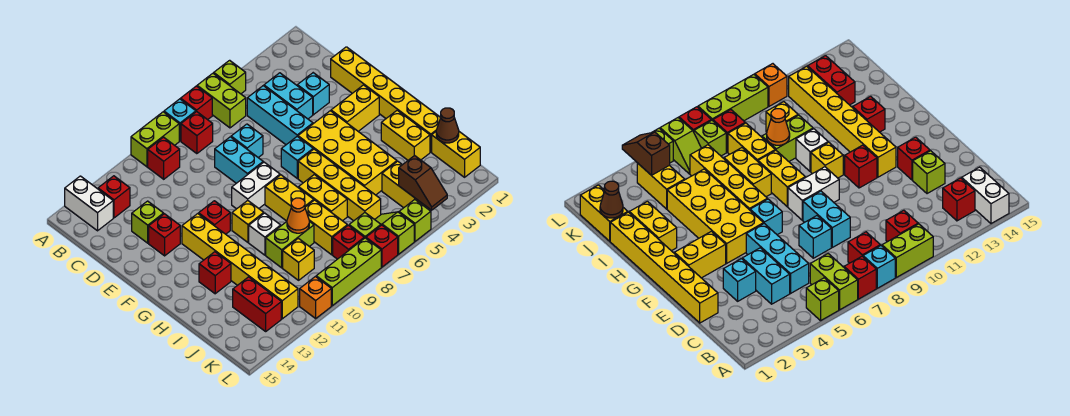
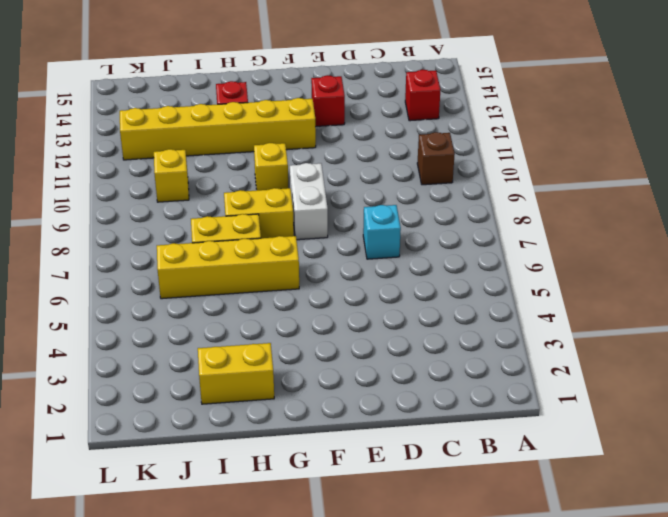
brown 1x1 brick [417,132,455,185] -> red 1x1 brick [148,137,180,179]
none -> lime 1x1 brick [214,60,246,94]
none -> lime 1x2 brick [197,73,246,128]
none -> red 1x1 brick [181,86,212,120]
none -> cyan 1x1 brick [164,99,196,141]

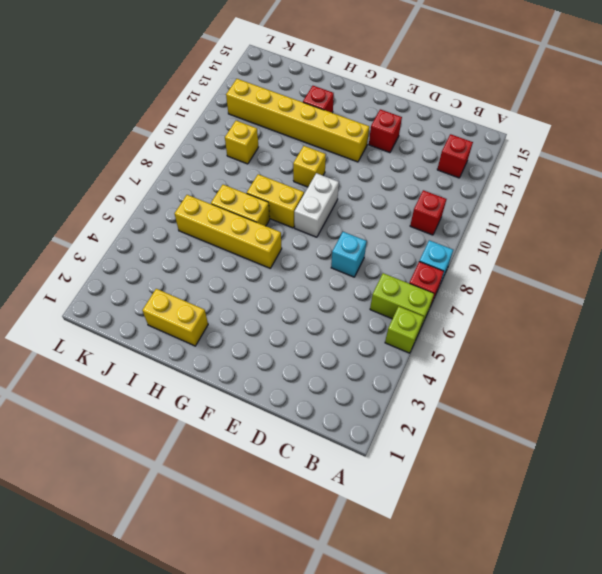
none -> lime 1x2 brick [131,112,179,167]
none -> white 1x2 brick [65,176,113,231]
none -> red 1x1 brick [181,112,213,154]
none -> cyan 1x2 brick [264,73,313,119]

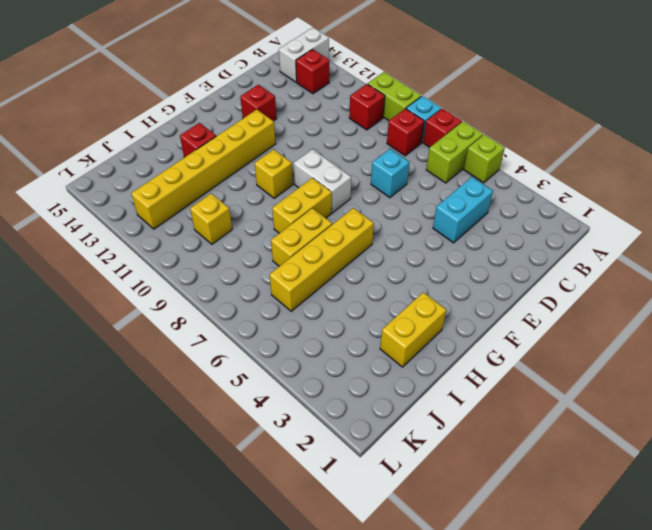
none -> cyan 1x3 brick [247,86,313,145]
none -> yellow 1x6 brick [331,47,441,152]
none -> cyan 1x1 brick [297,73,329,115]
none -> cyan 1x2 brick [215,137,263,183]

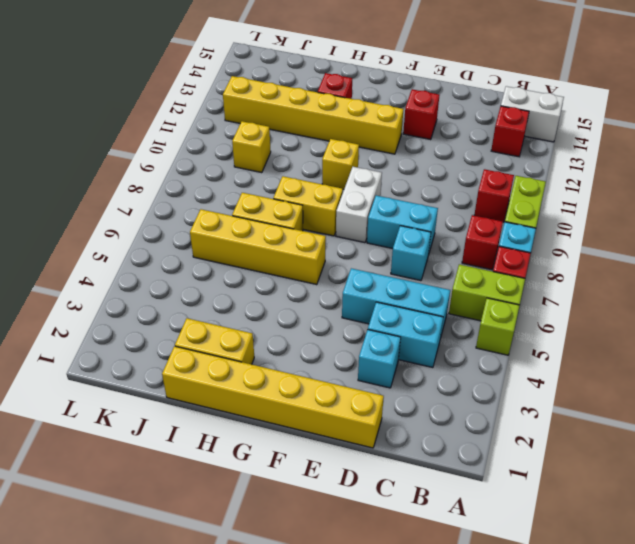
none -> lime 1x1 brick [132,201,164,243]
none -> yellow 1x2 brick [331,85,379,131]
none -> yellow 2x4 brick [298,111,397,195]
none -> cyan 1x1 brick [281,137,313,178]

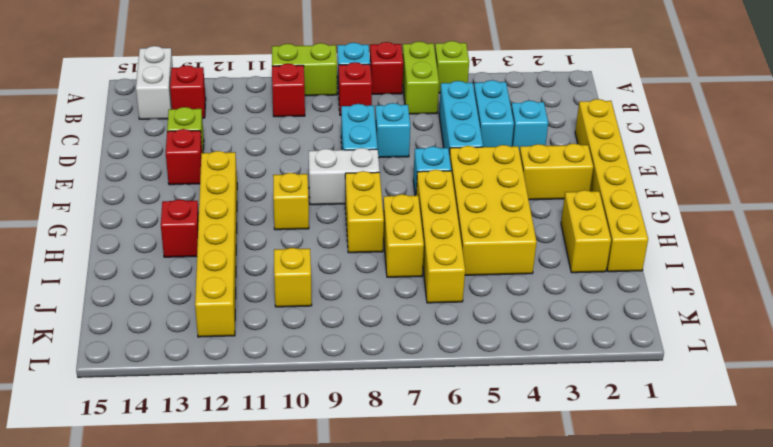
none -> red 1x1 brick [199,201,230,234]
none -> white 1x1 brick [249,213,281,255]
none -> yellow 1x2 brick [305,200,347,255]
none -> lime 1x2 brick [266,221,314,268]

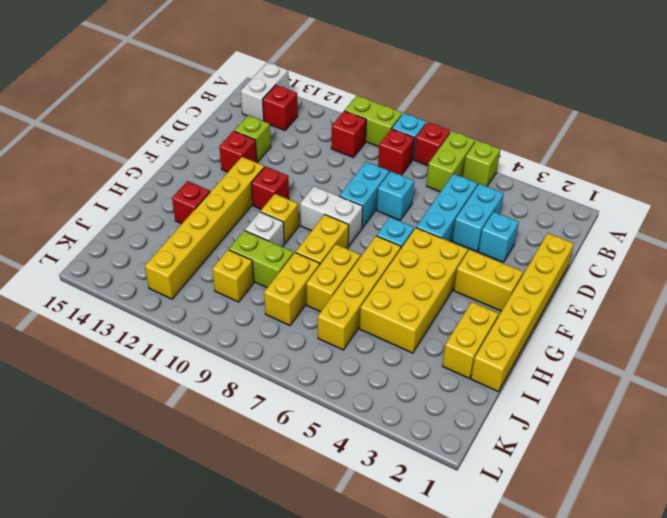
none -> yellow 1x2 brick [432,132,480,177]
none -> yellow 1x2 brick [382,161,426,208]
none -> red 1x2 brick [233,277,281,331]
none -> lime 1x2 slope [375,212,414,254]

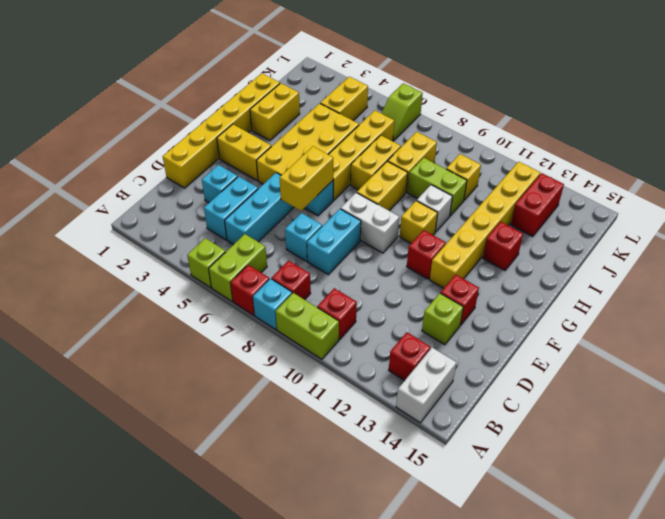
yellow 1x2 brick [280,146,333,211] -> yellow 1x2 brick moved to [432,132,480,177]
none -> lime 1x1 brick [349,213,381,238]
none -> red 1x1 brick [333,225,364,259]
none -> lime 1x1 brick [399,200,431,241]
none -> red 1x1 brick [366,225,398,267]

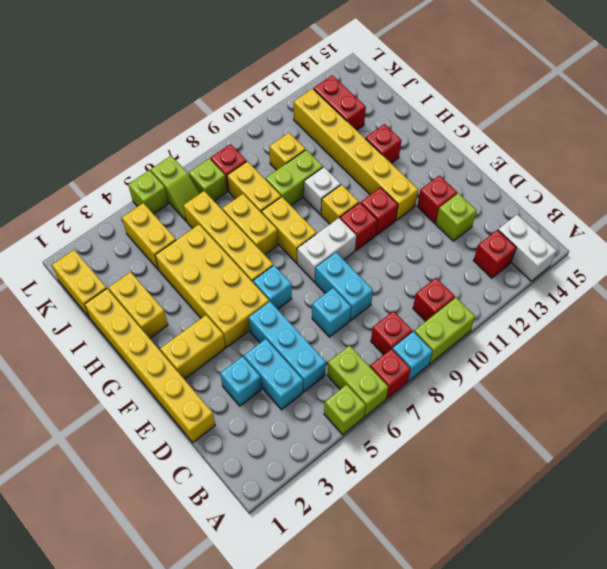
red 1x1 brick [340,203,377,250] -> red 1x1 brick moved to [366,225,398,267]
none -> lime 1x3 brick [316,238,381,306]
none -> orange 1x1 brick [300,277,331,318]
none -> orange 1x1 cone [287,198,309,233]
none -> brown 1x1 cone [436,108,459,143]

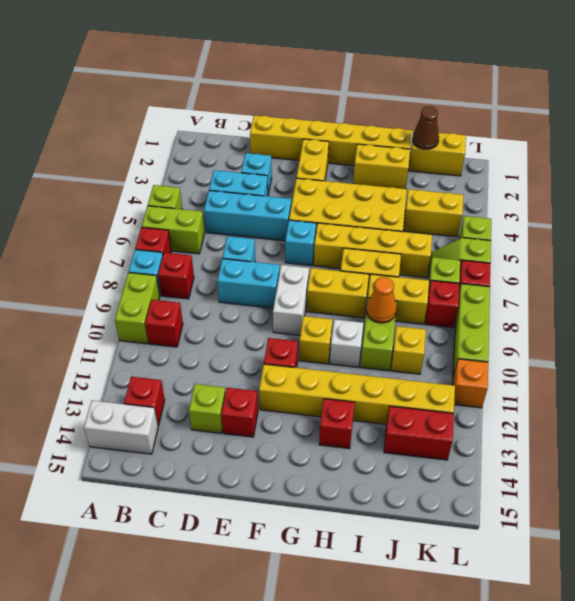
none -> brown 1x2 slope [399,155,447,210]

